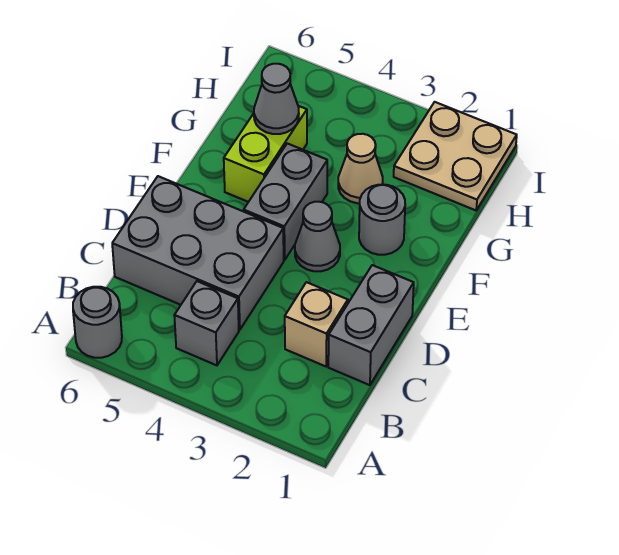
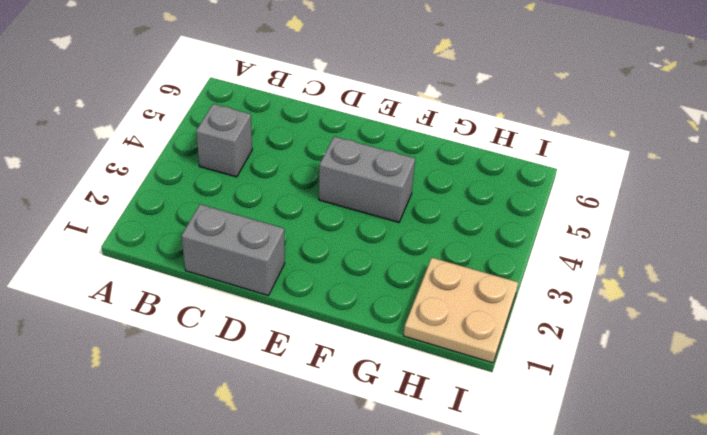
none -> grey 1x1 round brick [73,287,122,358]
none -> tan 1x1 brick [285,282,348,366]
none -> grey 2x3 brick [112,176,284,330]

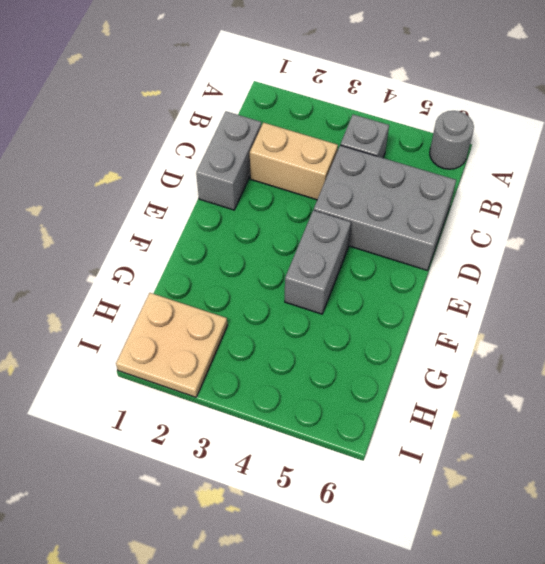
tan 1x2 brick [250,123,338,200] -> tan 1x1 brick [285,282,348,366]
none -> grey 1x1 cone [295,202,340,271]
none -> grey 1x1 round brick [359,185,405,255]
none -> lime 1x2 brick [224,106,307,202]

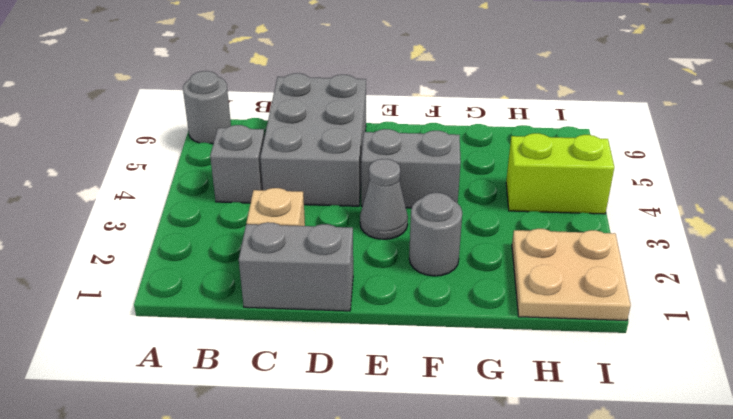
lime 1x2 brick [506,133,614,214] -> lime 1x2 brick moved to [224,106,307,202]
none -> tan 1x1 cone [338,134,383,203]
none -> grey 1x1 cone [254,64,299,134]

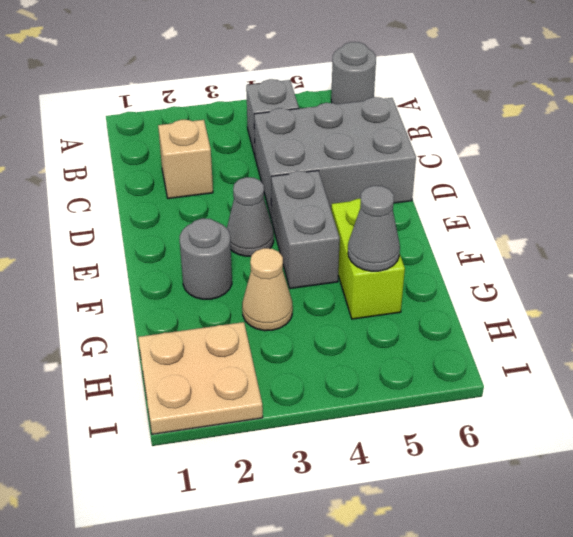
none -> grey 1x2 brick [328,265,414,385]

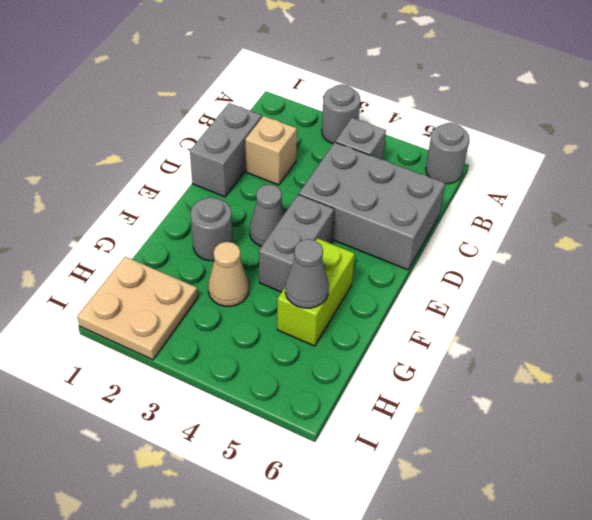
grey 1x1 round brick [322,85,360,144] -> none

